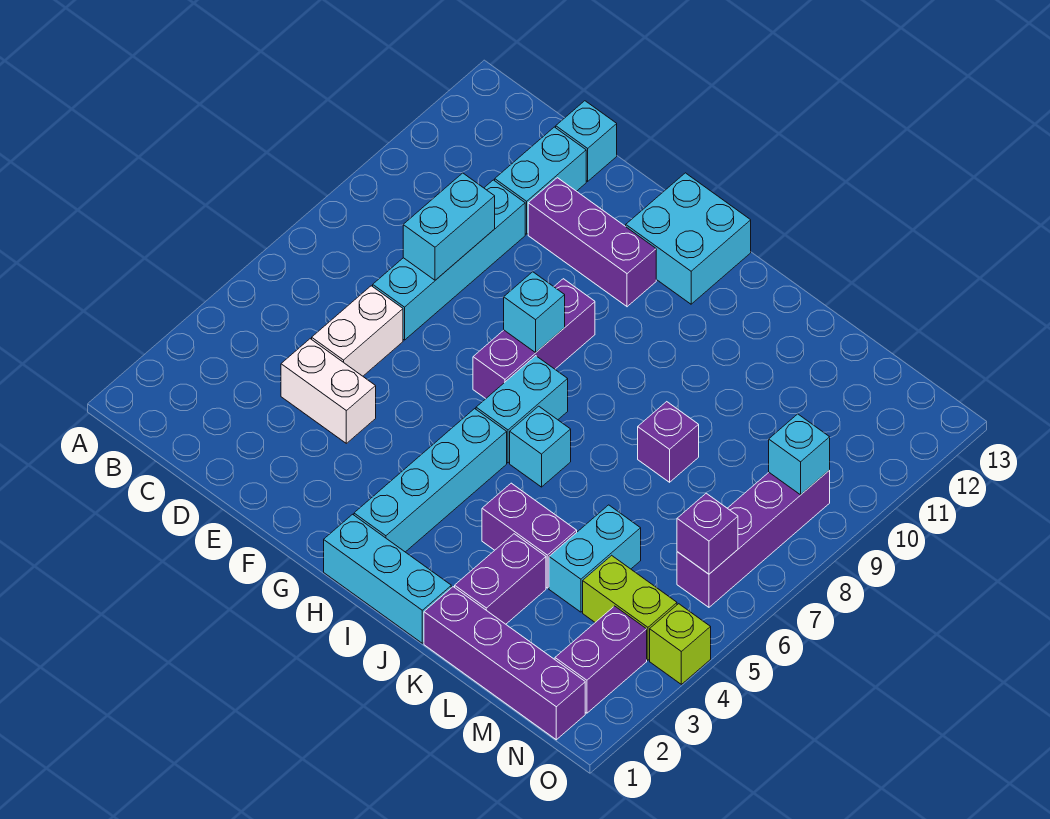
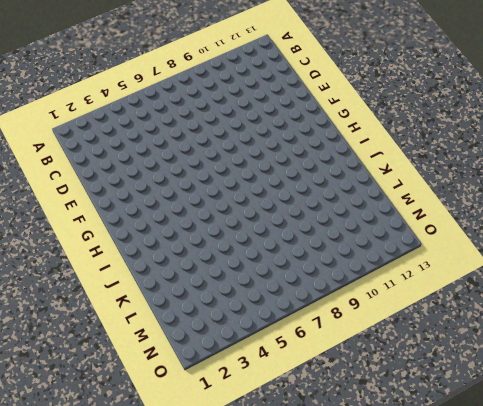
none -> white 1x2 brick [281,339,376,443]
none -> white 1x2 brick [312,286,403,376]
none -> cyan 1x4 brick [373,180,525,340]

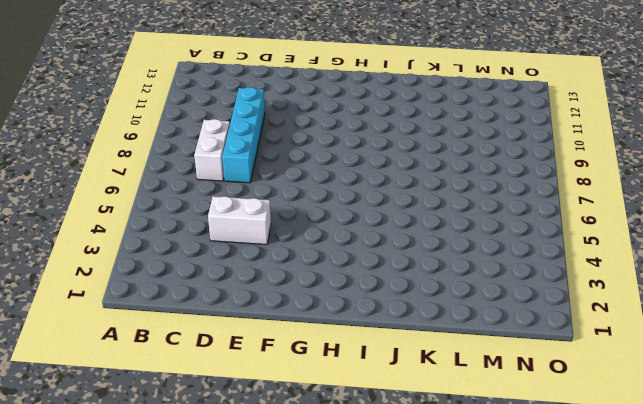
white 1x2 brick [194,119,230,181] -> white 1x2 brick moved to [312,286,403,376]
none -> cyan 1x2 brick [495,127,586,234]
none -> cyan 1x1 brick [556,101,617,181]
none -> purple 1x3 brick [528,178,656,307]

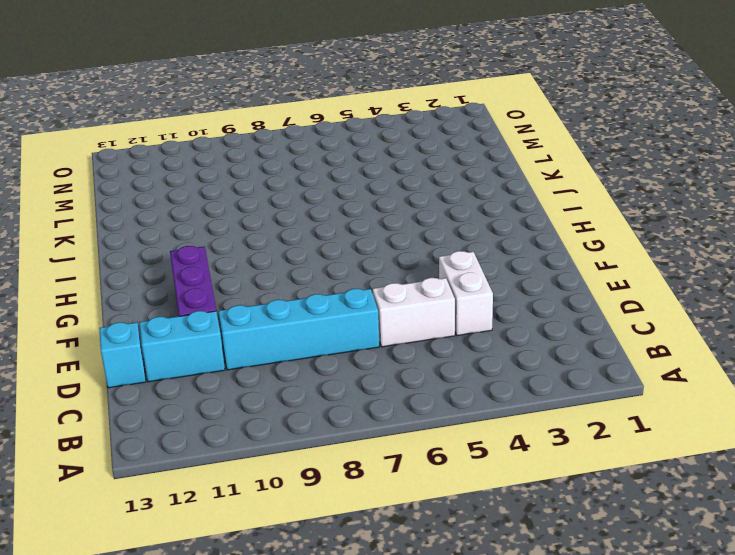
none -> purple 1x3 brick [473,279,595,399]
none -> cyan 2x2 brick [626,173,751,304]
none -> cyan 1x3 brick [324,514,451,643]

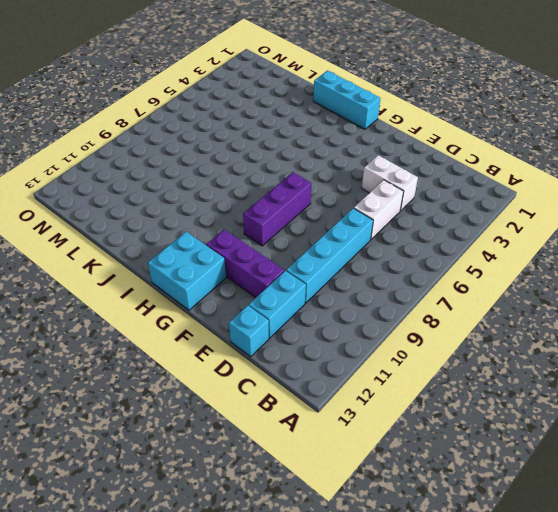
none -> cyan 1x4 brick [354,409,507,552]
none -> cyan 1x2 brick [476,356,568,463]
none -> cyan 1x1 brick [510,406,571,487]

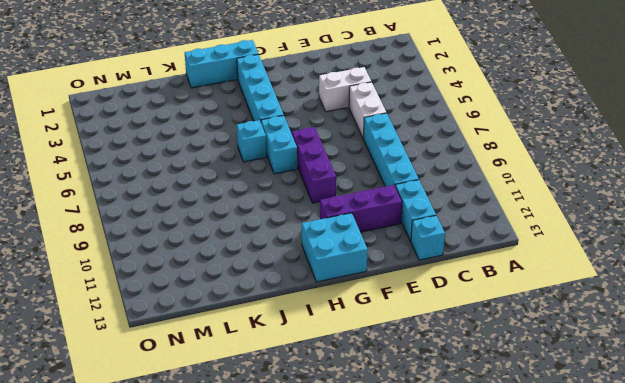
none -> purple 1x2 brick [482,483,577,588]
none -> purple 1x4 brick [424,587,585,740]
none -> purple 1x2 brick [455,534,546,624]

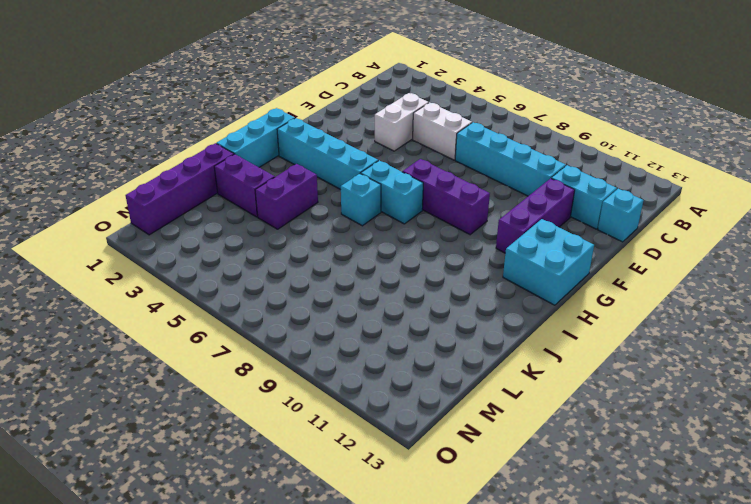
none -> purple 1x1 brick [638,402,699,482]
none -> cyan 1x2 brick [549,505,641,612]
none -> lime 1x2 brick [583,555,677,660]

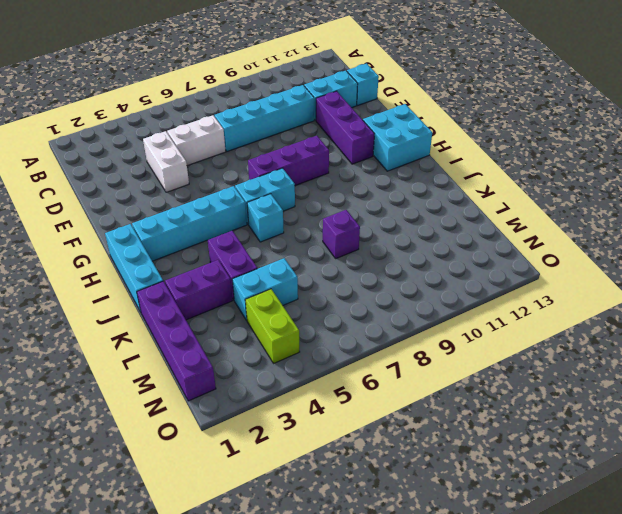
none -> purple 1x2 brick [555,606,647,713]
none -> purple 1x4 brick [677,470,830,607]
none -> lime 1x1 brick [650,604,711,684]

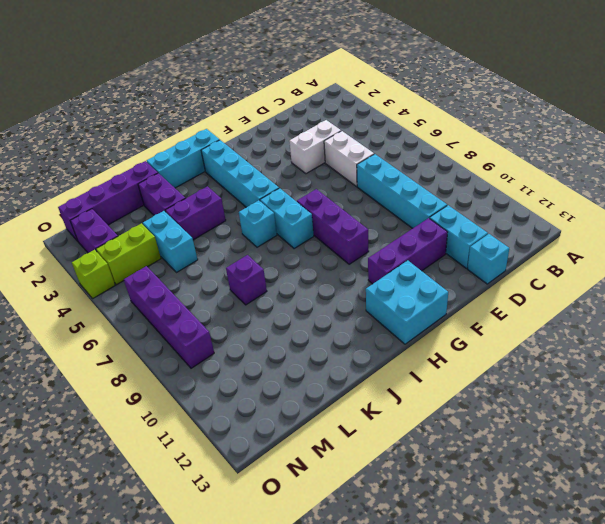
none -> cyan 1x2 brick [403,173,495,280]
none -> cyan 1x1 brick [504,272,565,353]
none -> purple 1x1 brick [677,493,738,574]

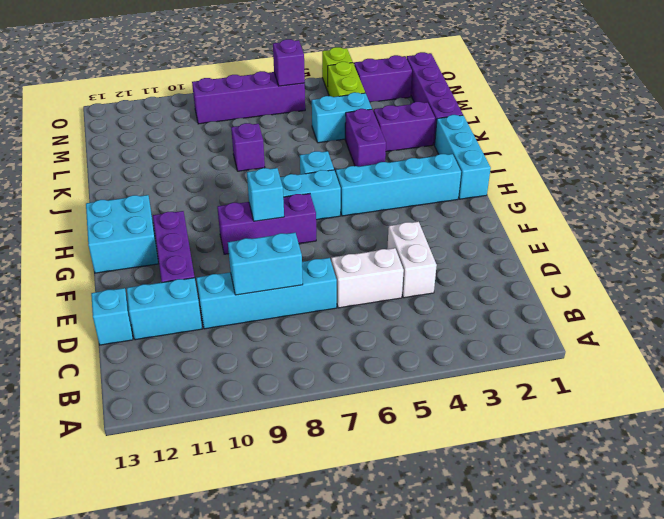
none -> cyan 1x1 brick [769,414,830,495]

